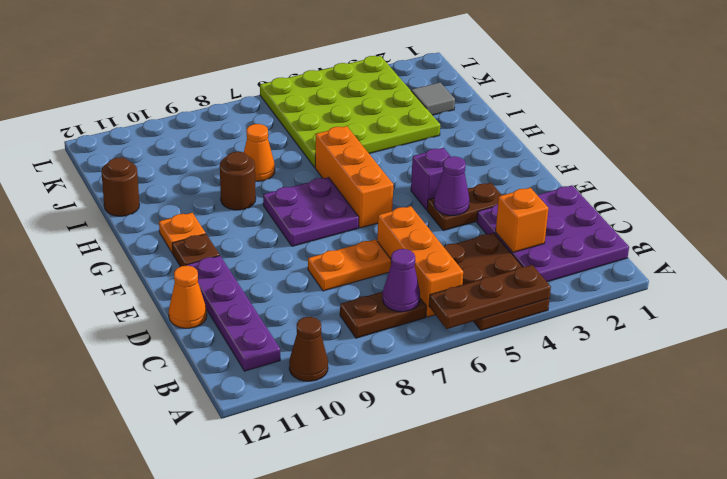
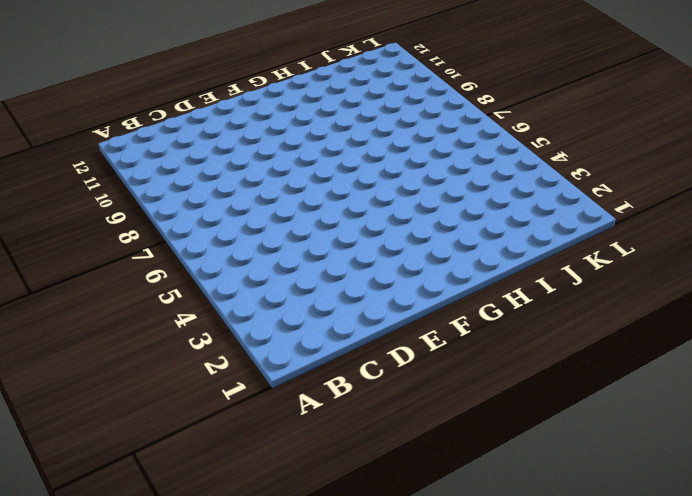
none -> brown 2x3 plate [444,233,549,330]
none -> brown 1x1 cone [289,317,328,381]
none -> purple 3x3 plate [477,185,629,282]

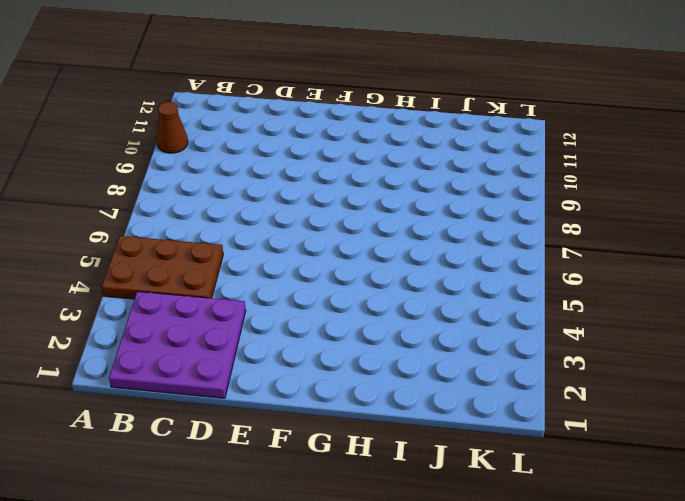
none -> orange 1x3 brick [377,206,463,317]
none -> brown 1x2 plate [340,292,426,338]
none -> purple 1x4 plate [186,256,280,371]

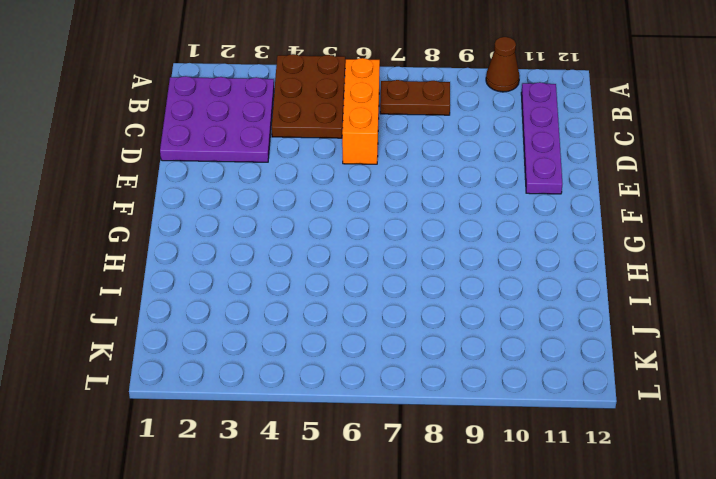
none -> orange 1x2 plate [308,239,391,291]
none -> orange 1x1 cone [169,266,207,328]
none -> brown 1x2 plate [427,183,502,231]

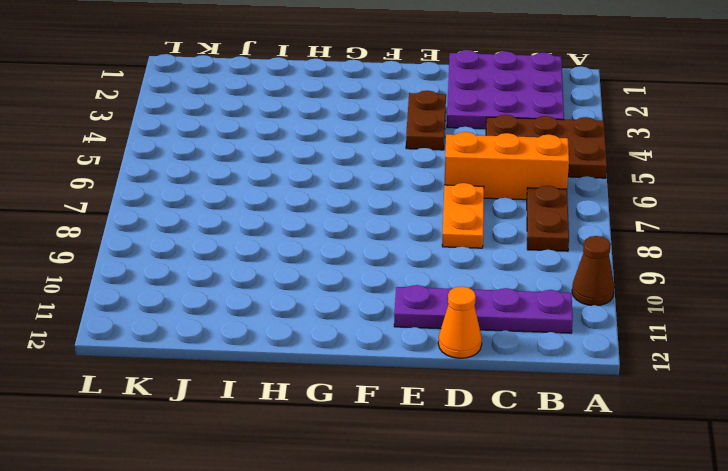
none -> purple 1x1 brick [411,148,451,210]
none -> orange 1x3 brick [315,126,393,228]
none -> purple 2x2 plate [263,177,359,246]

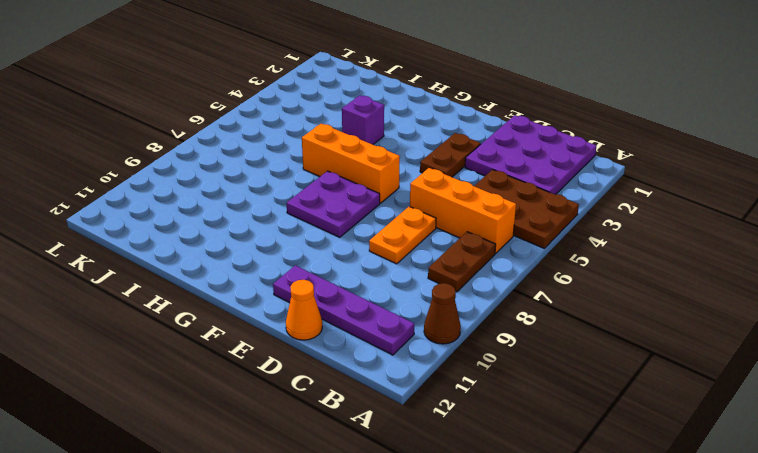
purple 1x1 brick [342,95,384,145] -> purple 1x1 brick moved to [411,148,451,210]
none -> brown 1x1 plate [172,234,220,267]
none -> orange 1x1 plate [159,213,206,253]
none -> brown 1x1 round brick [220,152,256,210]

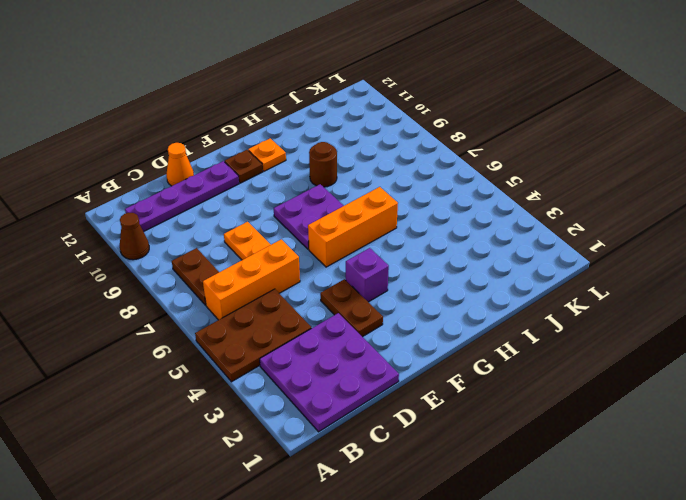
none -> lime 4x4 plate [260,56,440,167]
none -> orange 1x1 cone [244,124,275,181]
none -> brown 1x1 round brick [101,157,139,216]

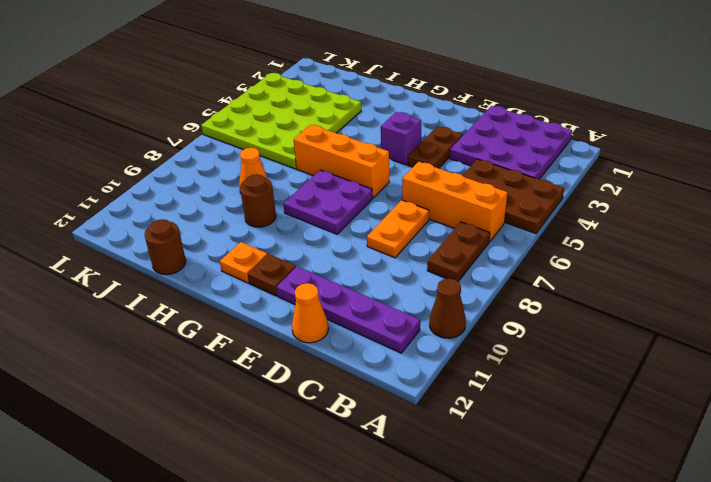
none -> grey 1x1 tile [411,82,455,115]
none -> brown 1x3 plate [429,265,551,329]
none -> purple 1x1 cone [383,249,420,312]

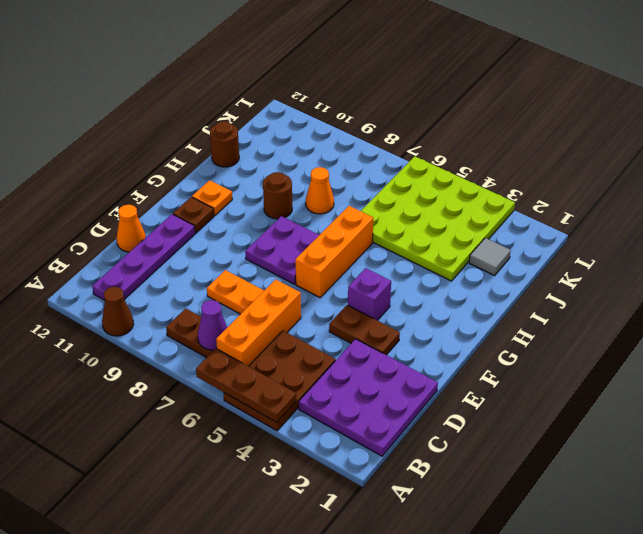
none -> orange 1x1 brick [496,188,548,252]
none -> purple 1x1 cone [434,156,469,216]

